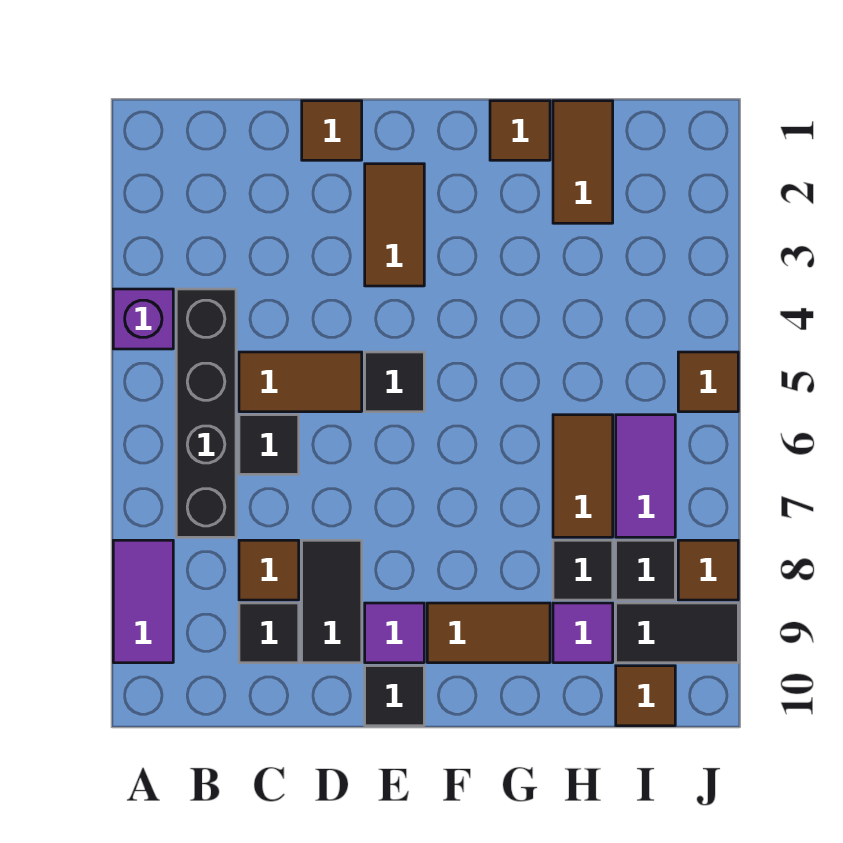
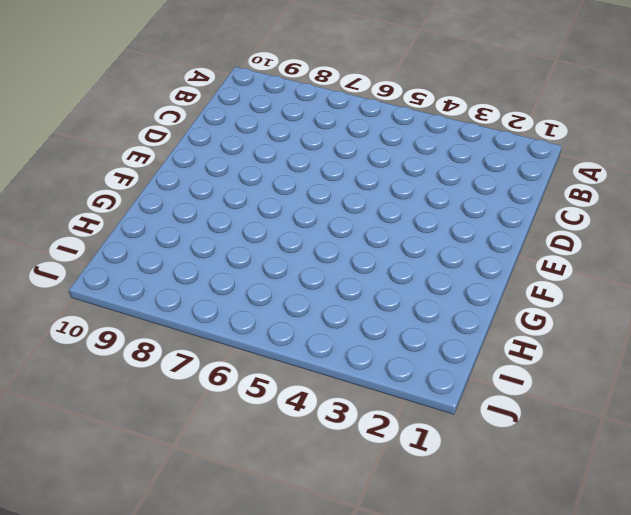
none -> purple 1x1 brick [113,289,173,349]
none -> purple 1x2 tile [113,540,173,663]
none -> black 1x4 brick [176,289,236,537]

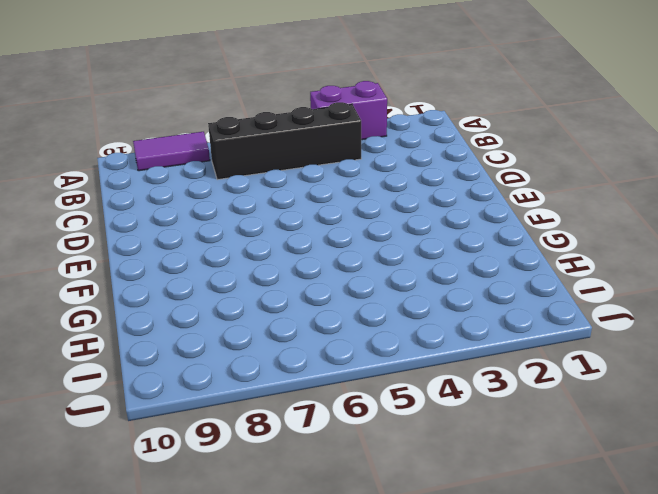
purple 1x2 brick [310,81,387,140] -> purple 1x1 brick [113,289,173,349]
none -> brown 1x2 tile [239,352,362,412]
none -> black 1x1 tile [239,415,299,474]
none -> brown 1x1 tile [239,540,299,600]

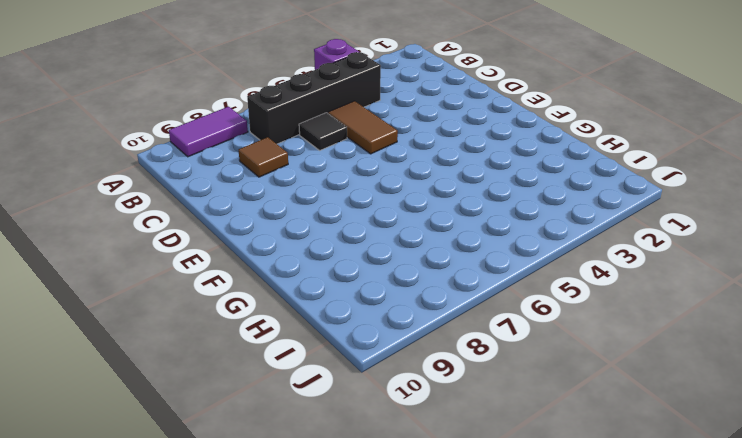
none -> black 1x1 tile [239,603,299,663]
none -> brown 1x1 tile [302,101,362,160]
none -> black 1x2 tile [302,540,362,663]

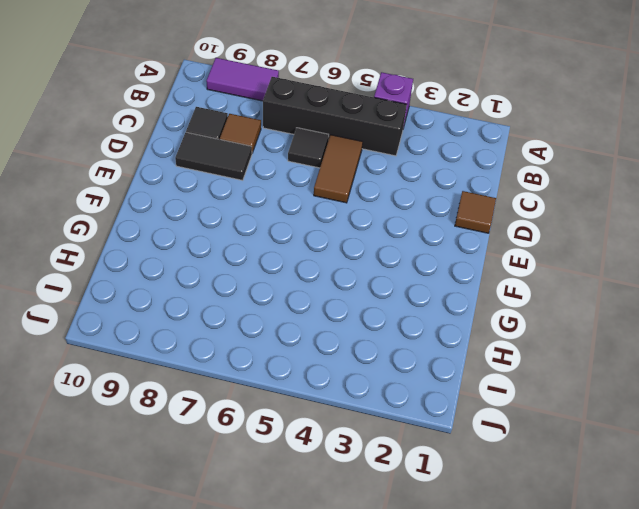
none -> brown 1x2 tile [365,164,424,286]
none -> black 1x1 tile [365,352,424,412]
none -> purple 1x1 tile [365,603,424,663]

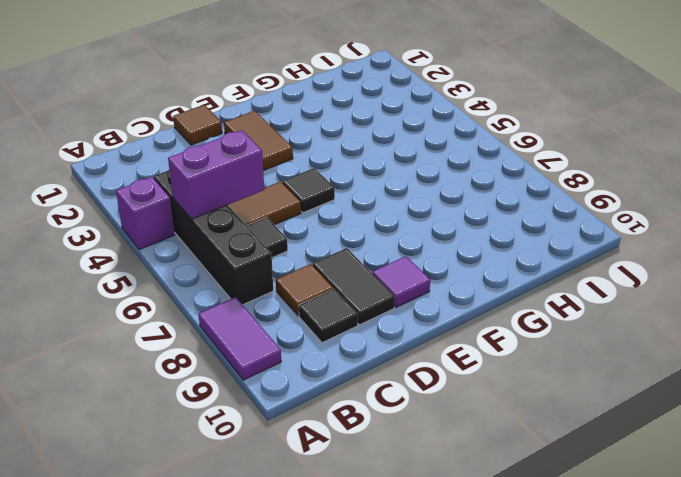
purple 1x2 brick [168,130,264,219] -> none
none -> black 1x1 tile [365,666,424,726]
none -> brown 1x2 tile [427,603,550,663]
none -> brown 1x1 tile [490,101,550,160]

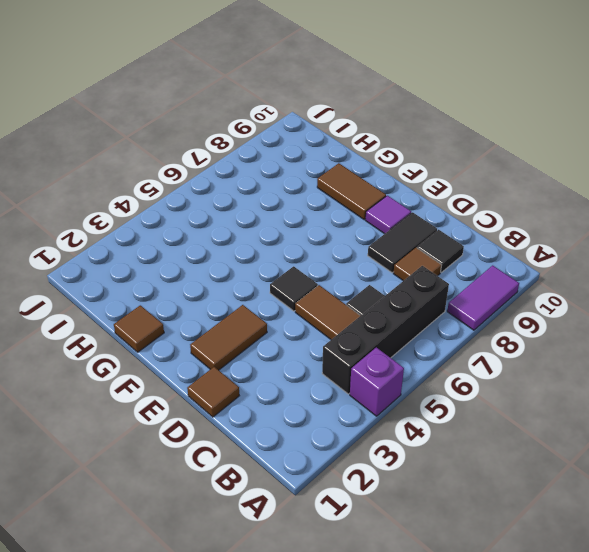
none -> black 1x1 tile [365,666,424,726]
none -> brown 1x2 tile [553,101,613,223]
none -> brown 1x2 tile [553,415,613,537]

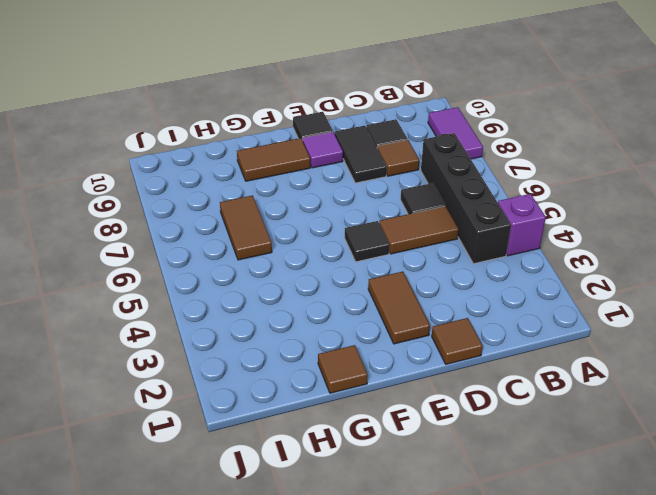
none -> brown 1x2 tile [553,101,613,223]
none -> black 1x1 tile [553,540,613,600]
none -> purple 1x1 tile [553,603,613,663]

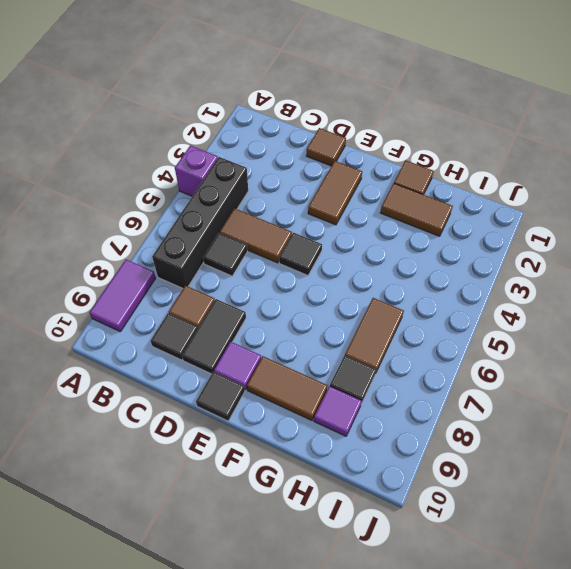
brown 1x2 tile [380,184,453,236] -> brown 1x2 tile turned to [553,101,613,223]
none -> purple 1x2 tile [616,415,675,537]
none -> black 1x1 tile [616,540,675,600]
none -> black 1x2 tile [616,603,738,663]

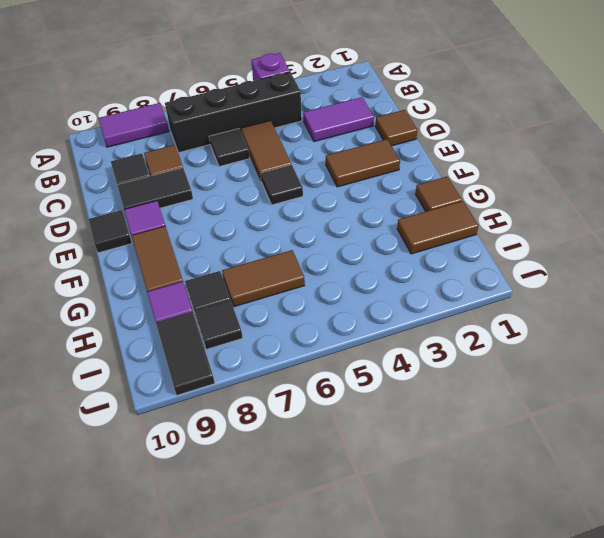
purple 1x2 tile [303,97,374,142] -> purple 1x2 tile moved to [616,415,675,537]
none -> brown 1x1 tile [616,666,675,726]
none -> brown 1x1 tile [678,352,738,412]
none -> brown 1x1 tile [678,540,738,600]

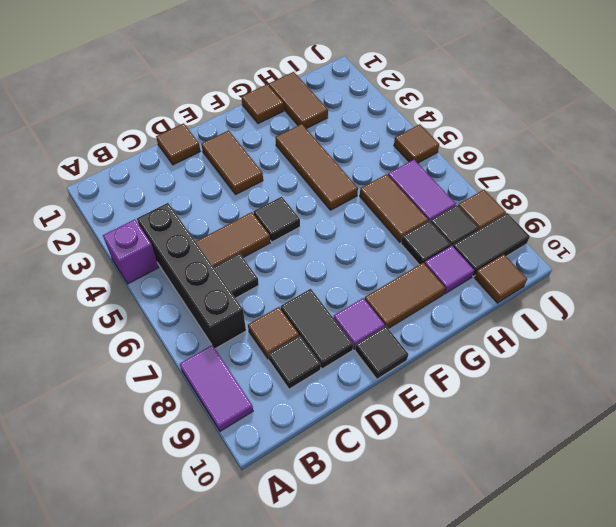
brown 1x3 tile [276,124,358,210] -> none

